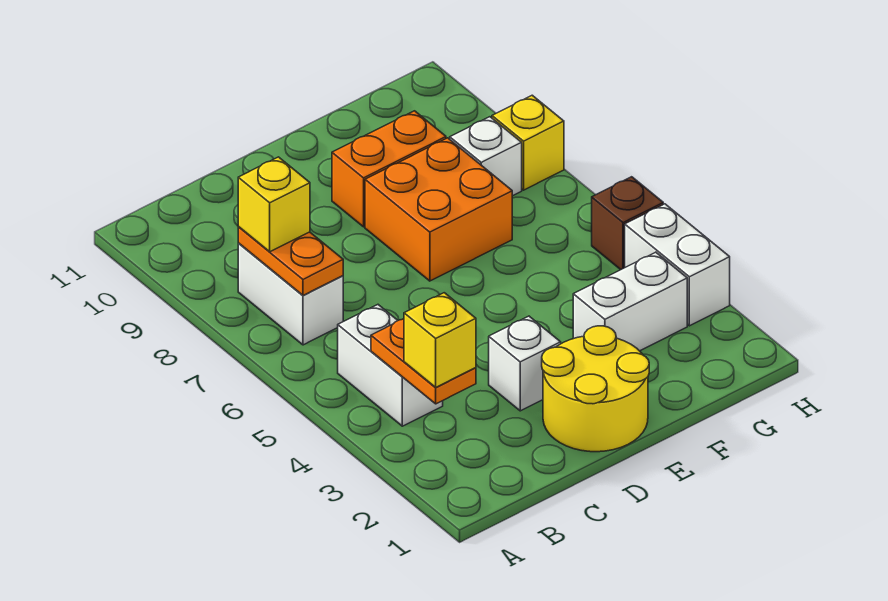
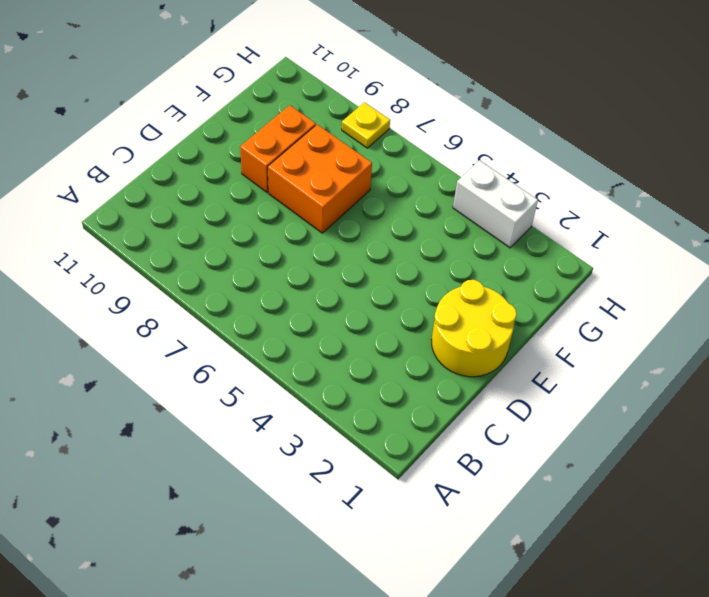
yellow 1x1 plate [342,102,390,148] -> yellow 1x1 brick [492,95,564,190]
none -> white 1x2 brick [338,305,443,426]
none -> white 1x2 brick [238,243,343,345]
none -> white 1x1 brick [489,316,561,411]

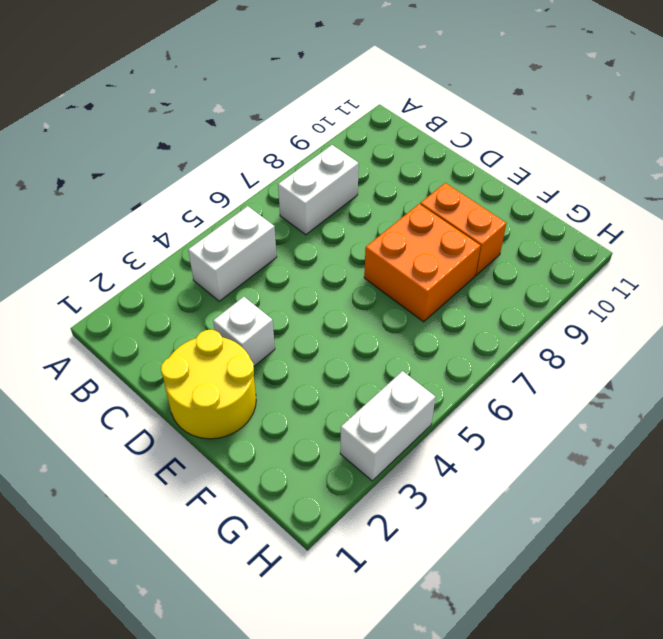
none -> white 1x2 brick [573,252,687,351]
none -> white 1x1 brick [450,117,522,196]
none -> brown 1x1 brick [592,177,663,270]

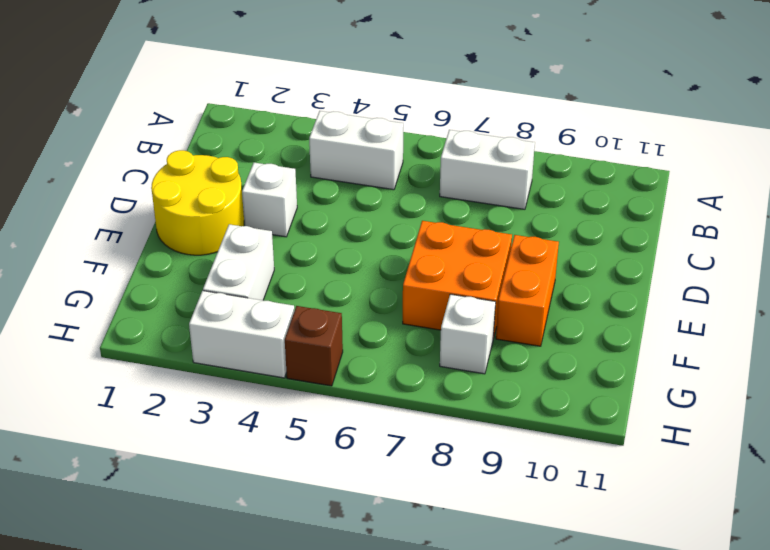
none -> yellow 1x1 brick [492,95,564,190]
none -> orange 1x2 plate [371,319,476,404]
none -> orange 1x2 plate [238,227,343,295]

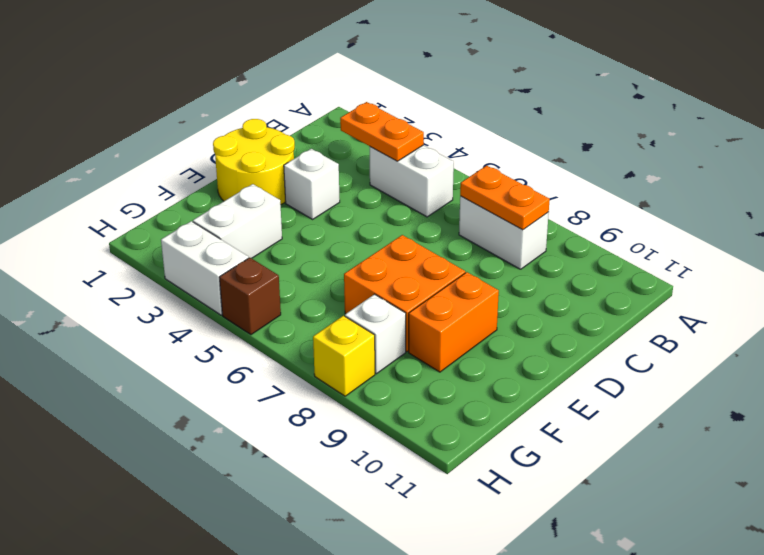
none -> yellow 1x1 brick [404,293,476,387]
none -> yellow 1x1 brick [238,157,310,252]

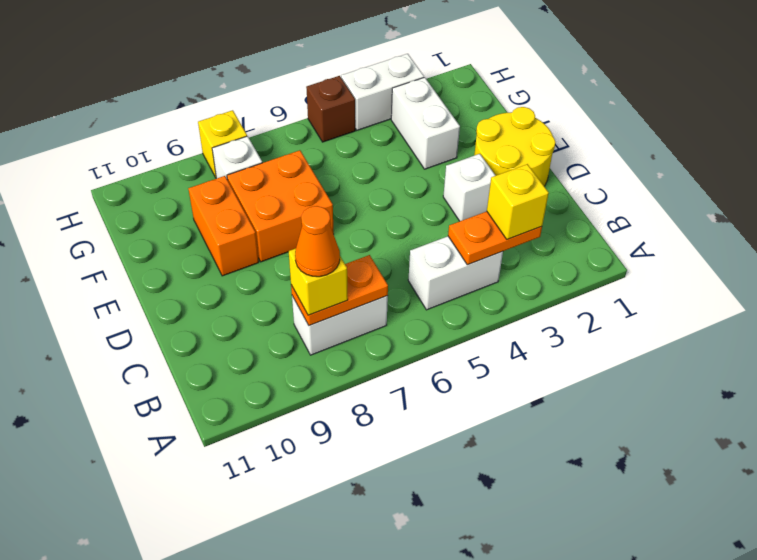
orange 1x1 cone [295,206,340,277] -> none

